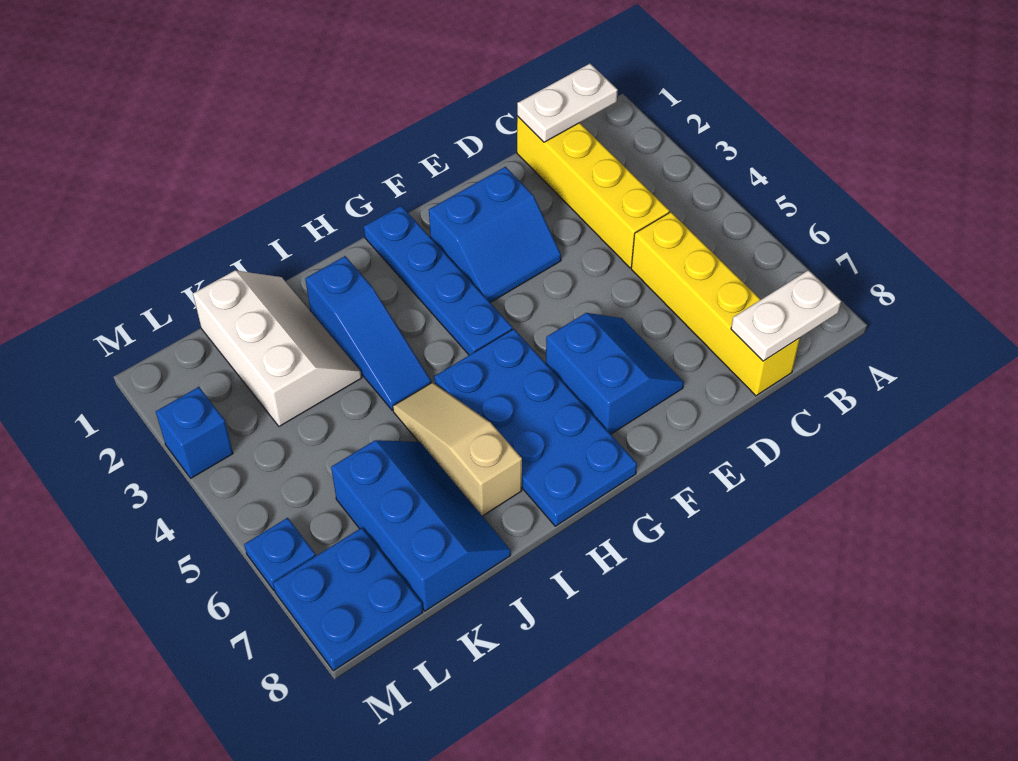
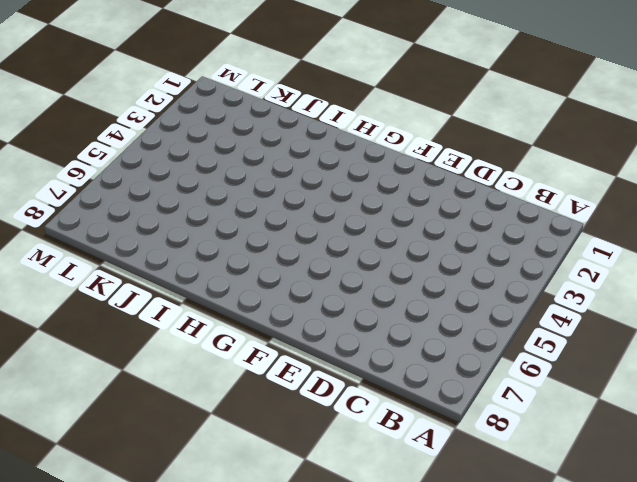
none -> yellow 1x4 brick [517,116,669,268]
none -> yellow 1x4 brick [631,212,800,396]
none -> blue 2x2 slope [429,167,561,302]

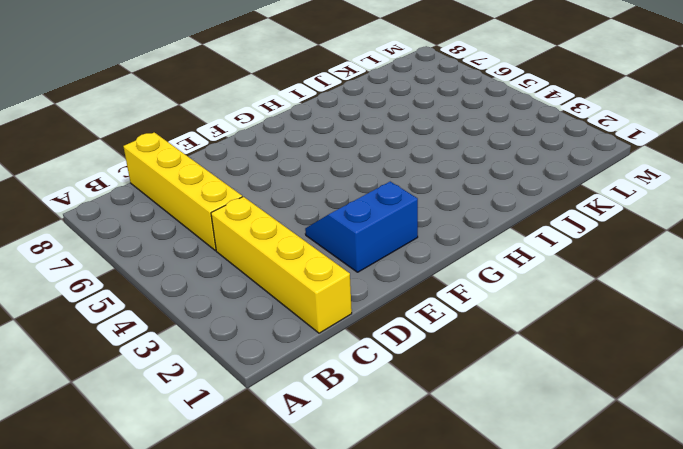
none -> blue 2x2 slope [546,313,684,434]
none -> blue 1x4 plate [364,206,512,355]
none -> blue 2x4 plate [434,329,637,526]

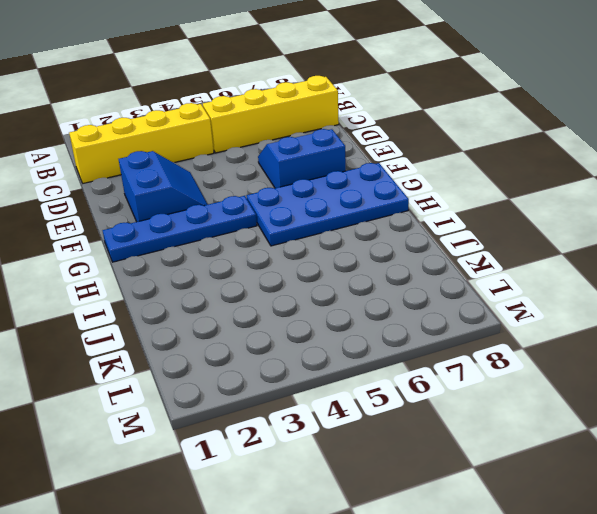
none -> blue 1x3 slope [305,256,431,410]
none -> tan 1x3 slope [393,382,522,516]
none -> white 2x3 slope [193,270,362,426]

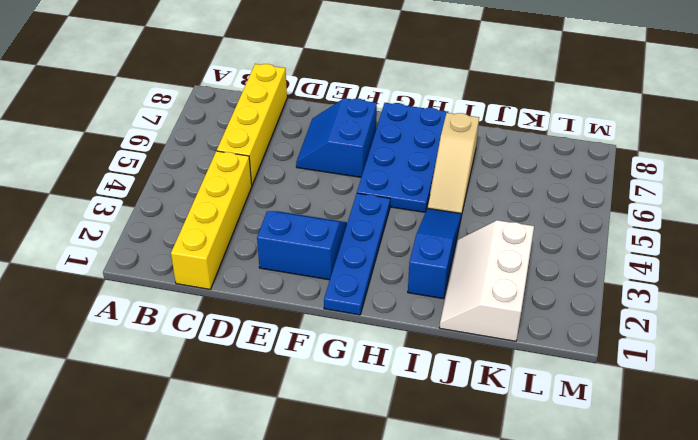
none -> blue 2x3 slope [331,440,511,611]
none -> blue 2x2 plate [273,528,423,671]
none -> blue 1x1 brick [156,387,233,478]

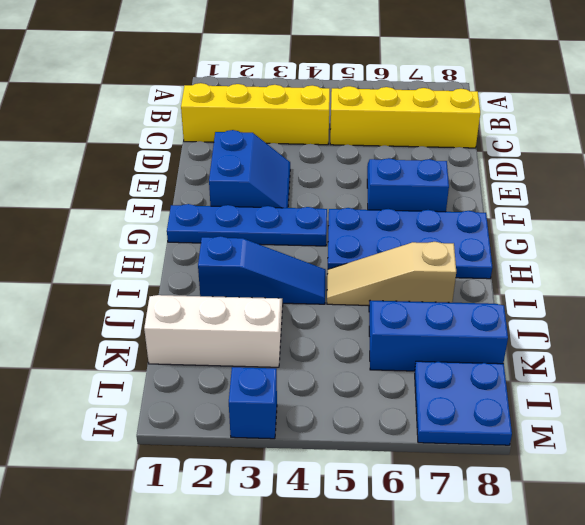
none -> blue 1x1 plate [244,518,316,590]
none -> white 1x2 plate [517,64,618,142]
none -> white 1x2 plate [731,270,841,361]

